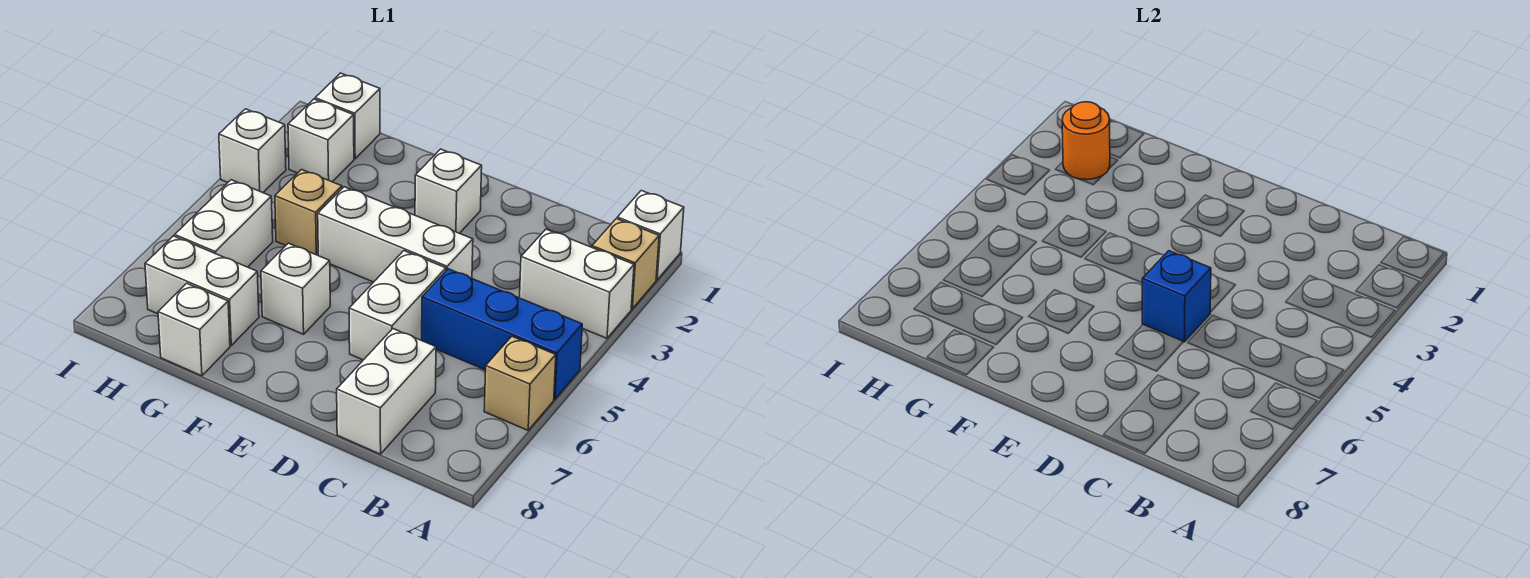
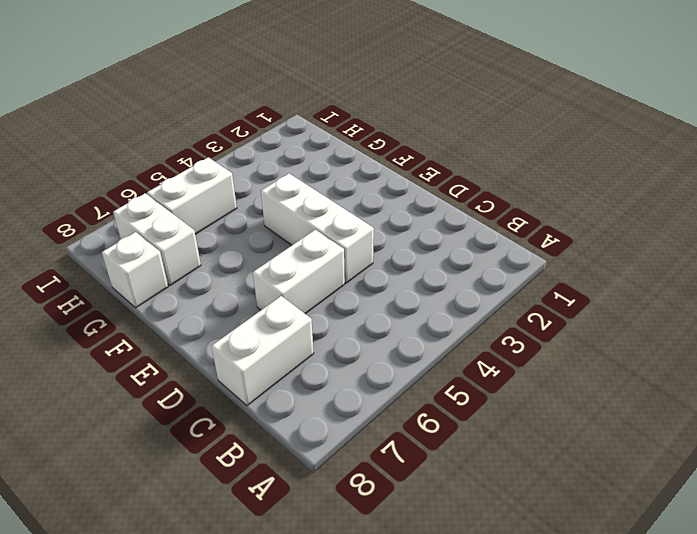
none -> white 1x1 brick [617,191,684,280]
none -> tan 1x1 brick [592,219,659,309]
none -> white 1x2 brick [520,229,634,338]

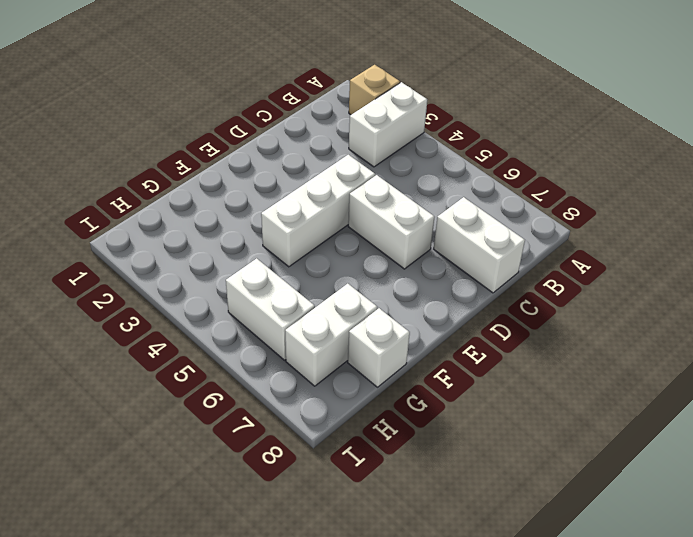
none -> white 1x1 brick [617,191,684,280]
none -> blue 1x3 brick [422,269,582,399]
none -> tan 1x1 brick [484,336,556,430]

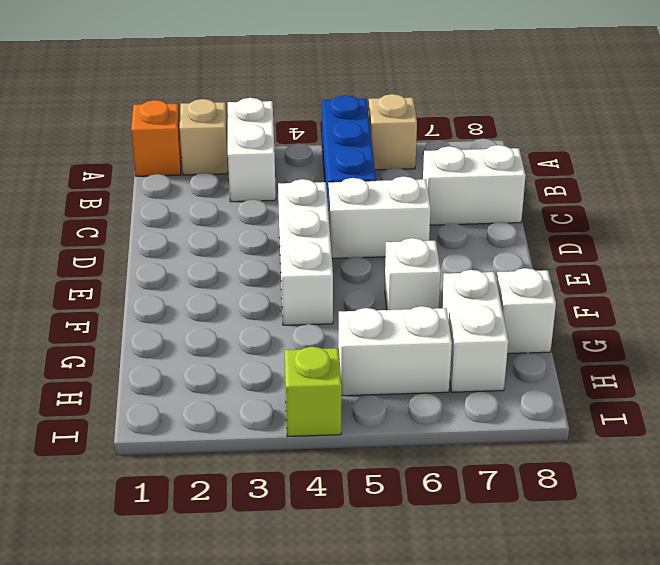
orange 1x1 brick [131,100,181,176] -> white 1x1 brick [617,191,684,280]
lime 1x1 brick [285,347,342,437] -> none
none -> white 1x1 brick [415,149,482,233]
none -> tan 1x1 brick [275,170,342,255]
none -> white 1x1 brick [315,73,380,159]

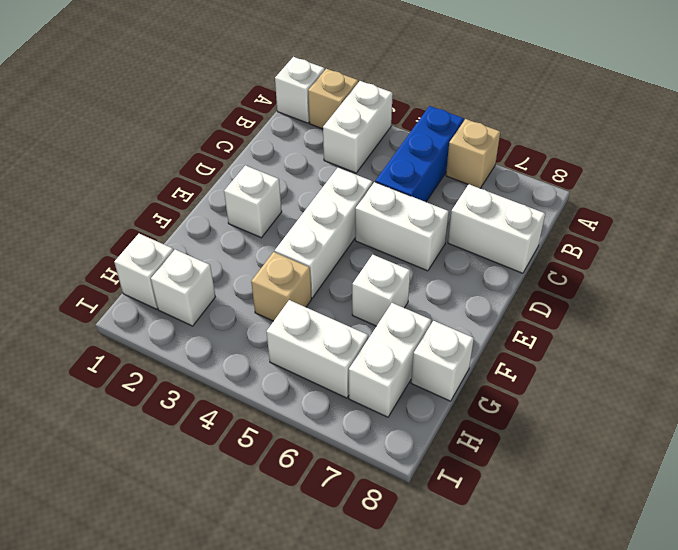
none -> white 1x1 brick [219,109,286,193]
none -> blue 1x1 brick [1142,251,1211,342]
none -> orange 1x1 round brick [1062,102,1110,180]

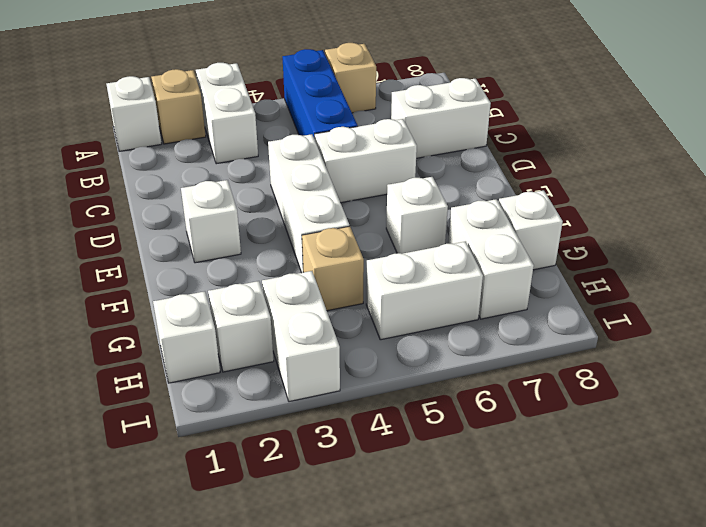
white 1x2 brick [262,271,340,402] -> white 1x1 brick [219,109,286,193]
none -> blue 1x1 brick [1142,251,1211,342]
none -> orange 1x1 round brick [1062,102,1110,180]

